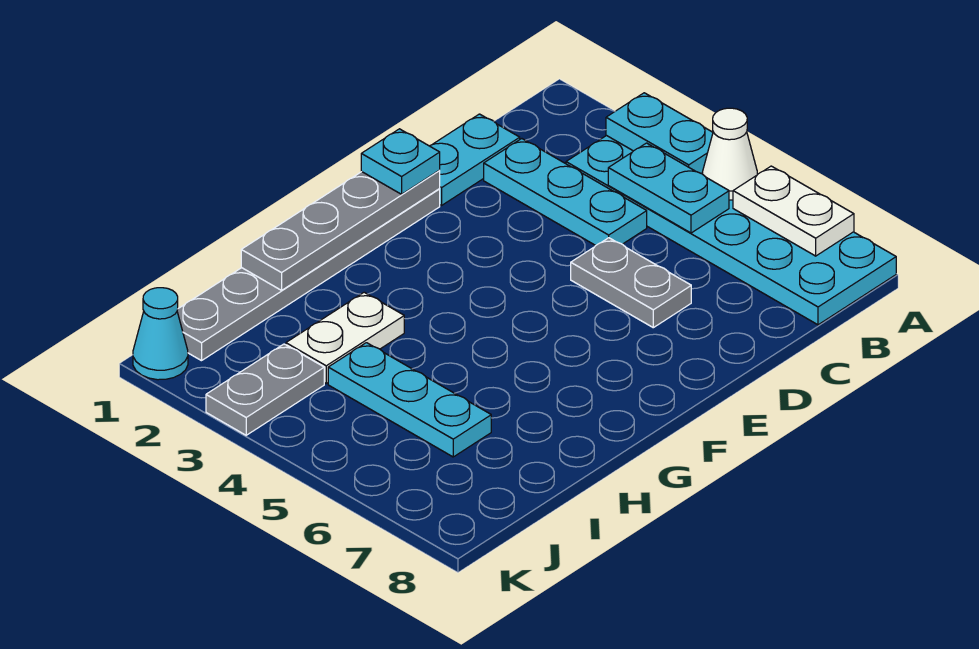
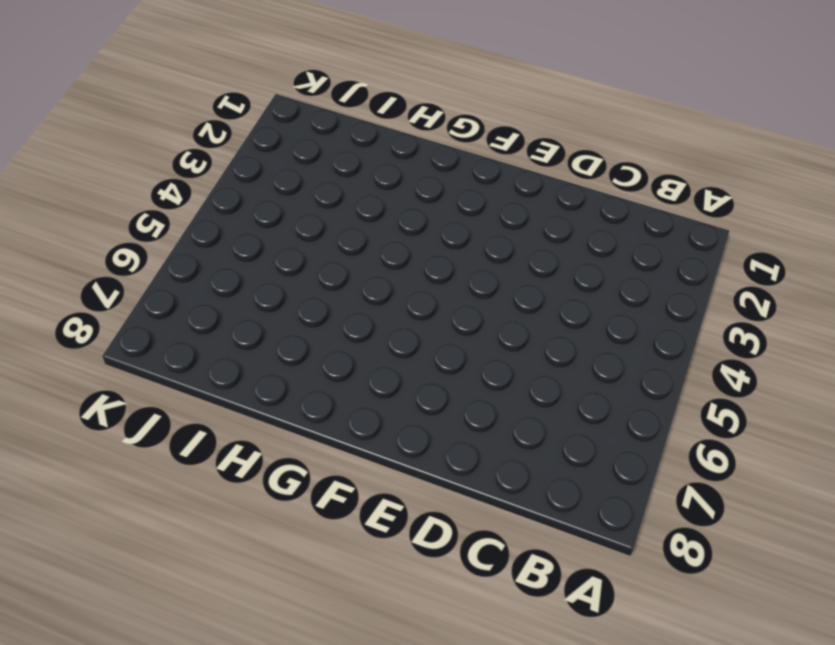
none -> cyan 2x6 plate [566,135,896,325]
none -> cyan 1x2 plate [430,114,520,205]
none -> cyan 1x3 plate [484,139,647,246]

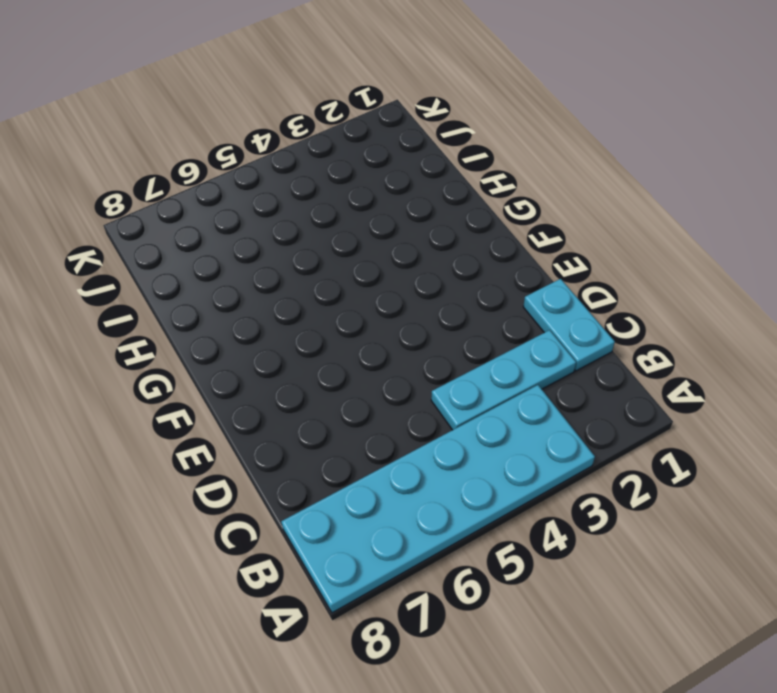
none -> grey 1x2 plate [571,238,691,328]
none -> grey 1x6 plate [177,189,440,361]
none -> white 1x2 plate [286,292,404,383]

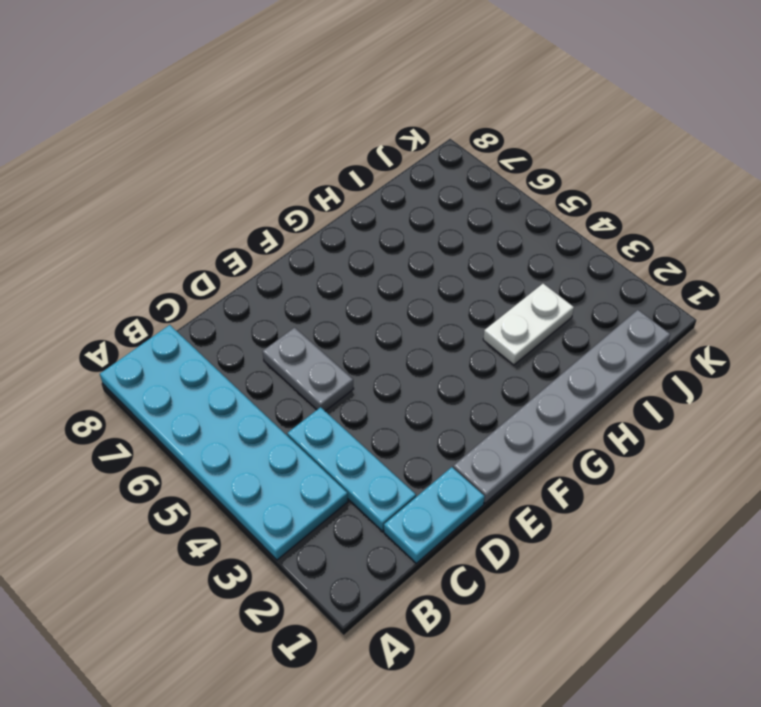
none -> cyan 1x3 plate [328,343,491,457]
none -> grey 1x2 plate [206,344,324,435]
none -> cyan 1x1 cone [133,288,188,380]

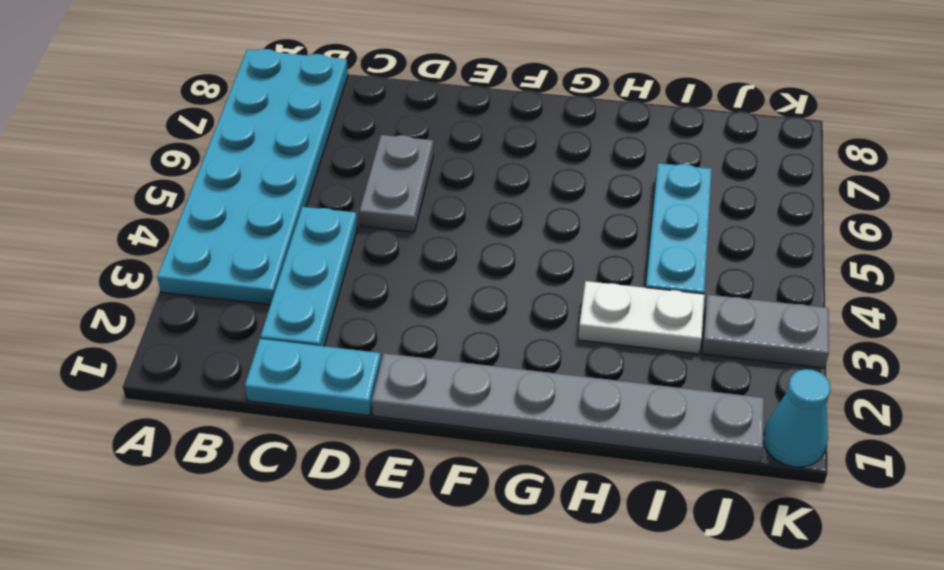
none -> cyan 1x2 plate [606,93,713,174]
none -> white 1x1 cone [702,108,757,200]
none -> white 1x2 plate [733,166,854,256]

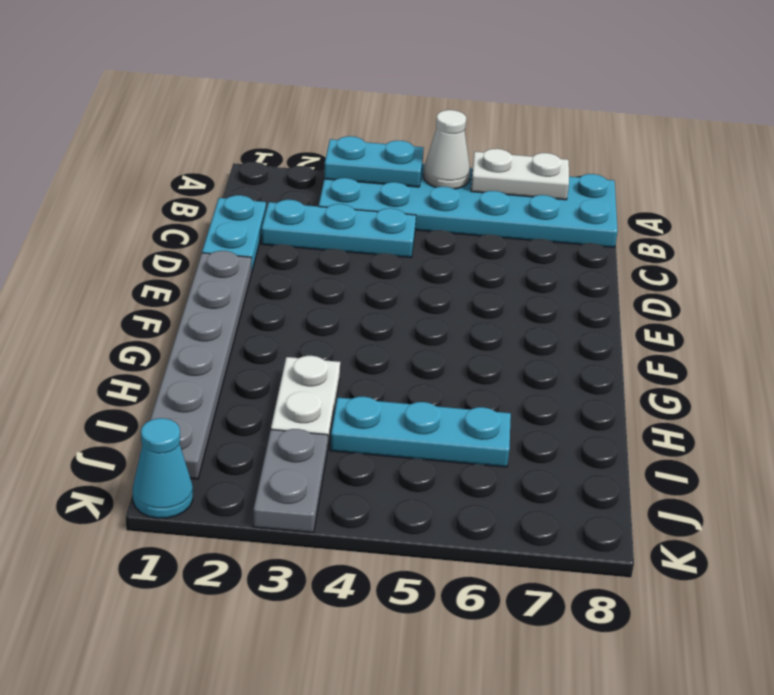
none -> grey 1x2 plate [571,238,691,328]
none -> cyan 1x2 plate [608,143,729,233]
none -> grey 1x4 plate [241,171,440,290]

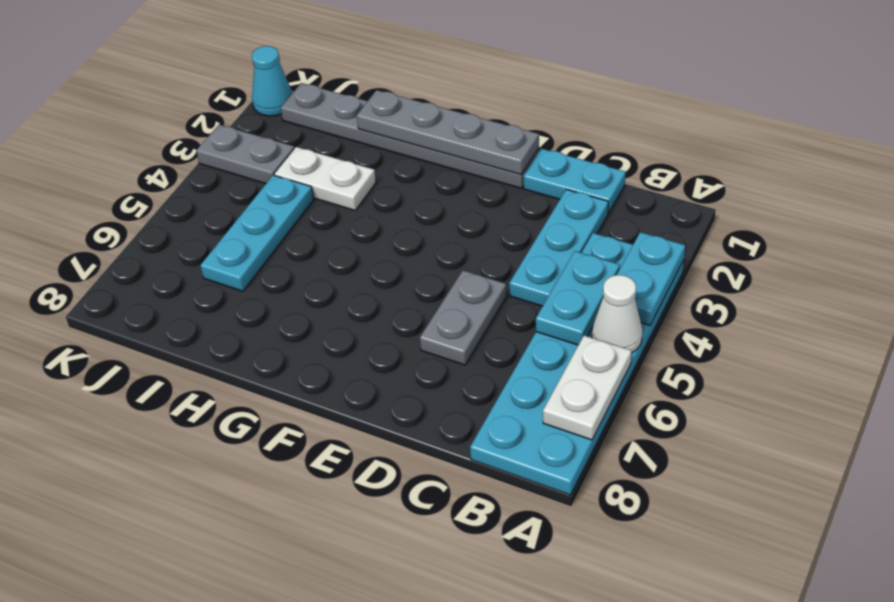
none -> cyan 1x1 plate [361,129,440,194]

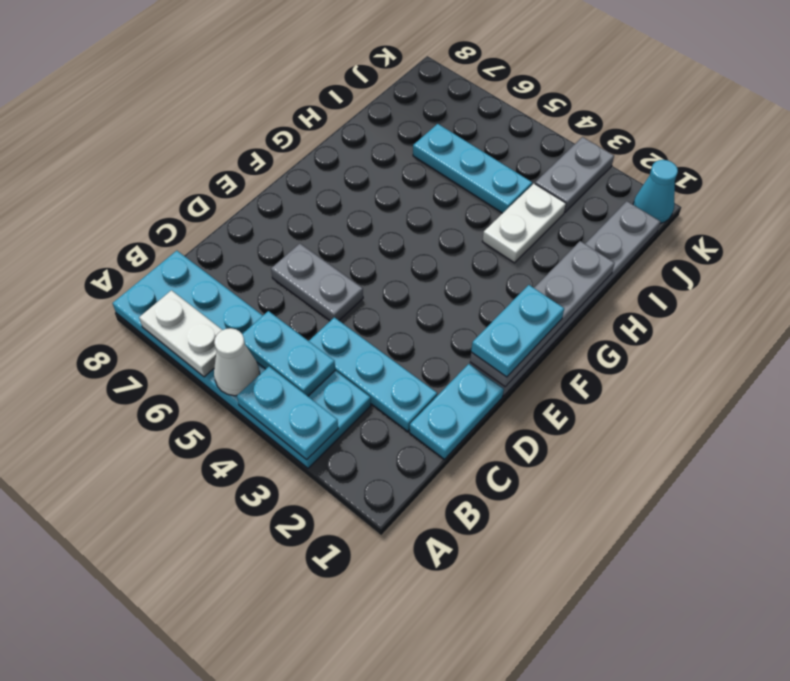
cyan 1x2 plate [471,285,564,377] -> cyan 1x1 plate [361,129,440,194]

